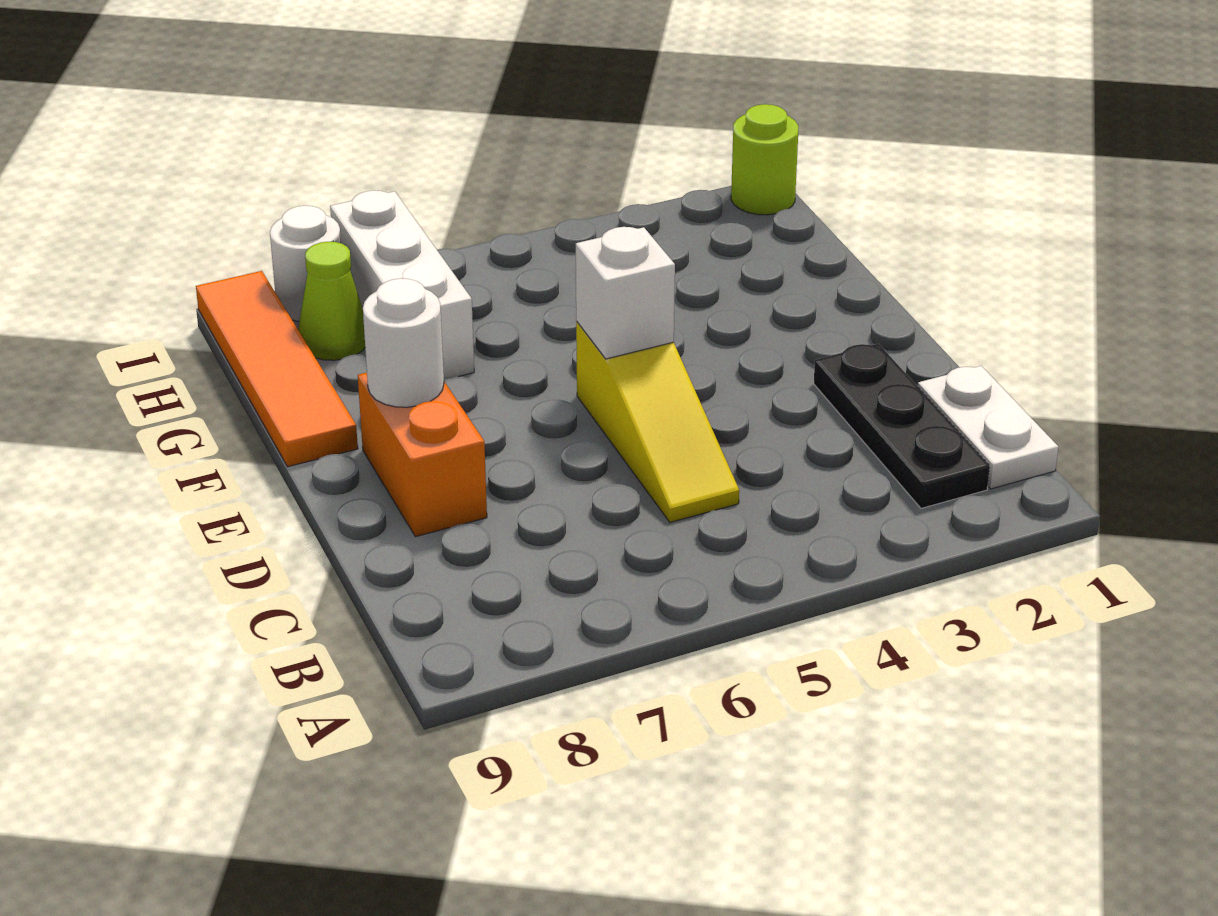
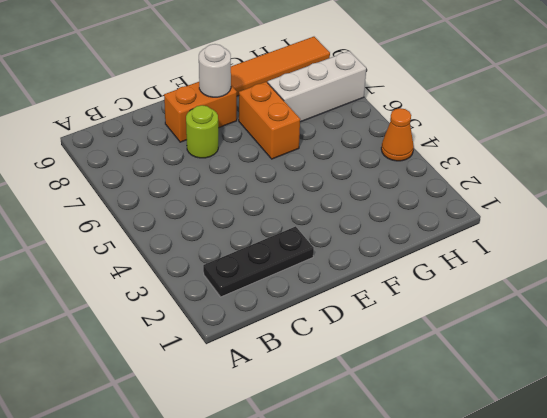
lime 1x1 round brick [186,105,218,158] -> lime 1x1 round brick moved to [731,104,798,215]
orange 1x2 brick [239,82,300,159] -> none
orange 1x1 cone [381,108,414,161] -> none
none -> white 1x2 plate [918,366,1058,489]
none -> yellow 1x3 slope [576,322,739,522]

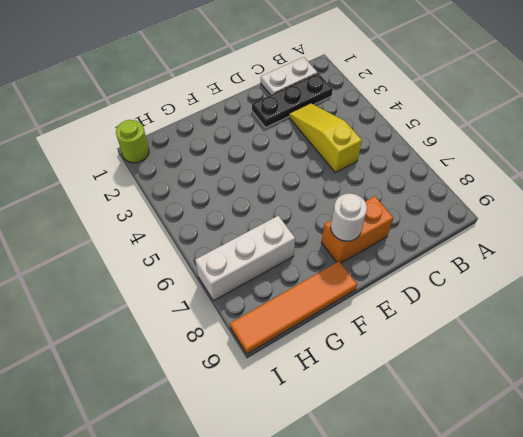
yellow 1x3 slope [289,103,362,173] -> yellow 1x3 slope turned to [576,322,739,522]
none -> lime 1x1 cone [298,242,365,360]
none -> white 1x1 round brick [270,206,341,321]

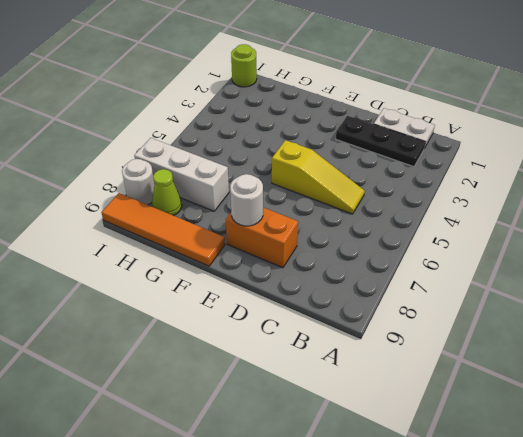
none -> white 1x1 brick [576,227,675,359]

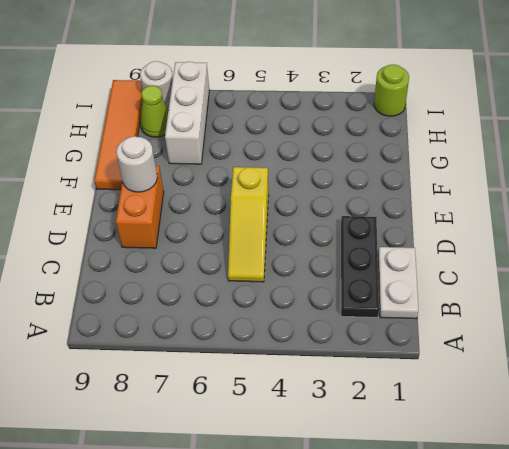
none -> white 1x1 brick [576,227,675,359]

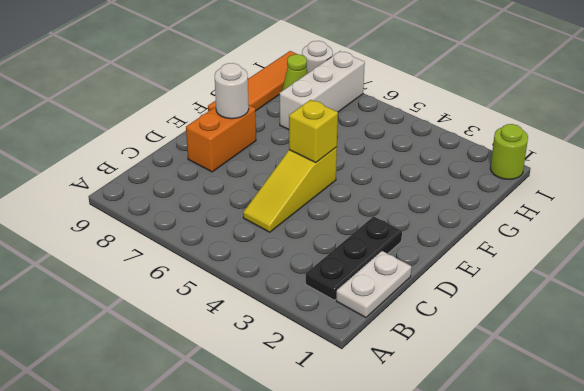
yellow 1x1 brick [289,100,338,163] -> white 1x1 brick [576,227,675,359]

